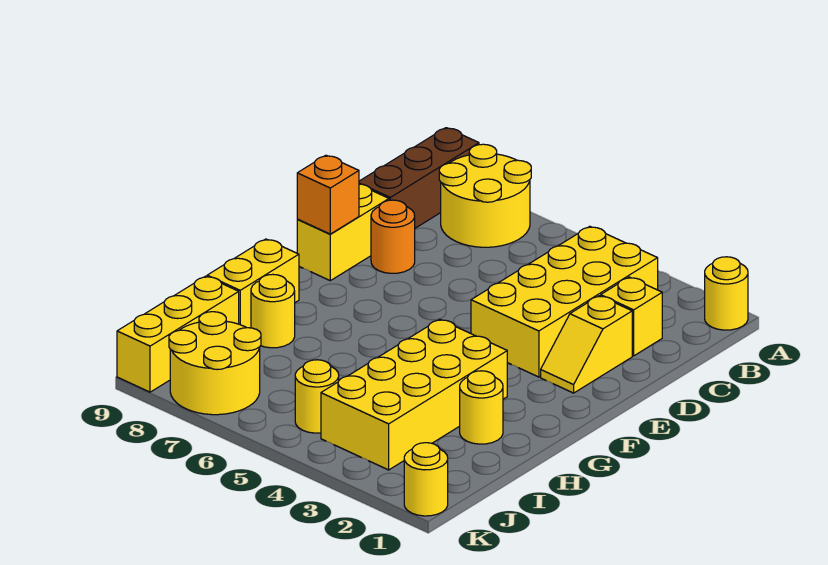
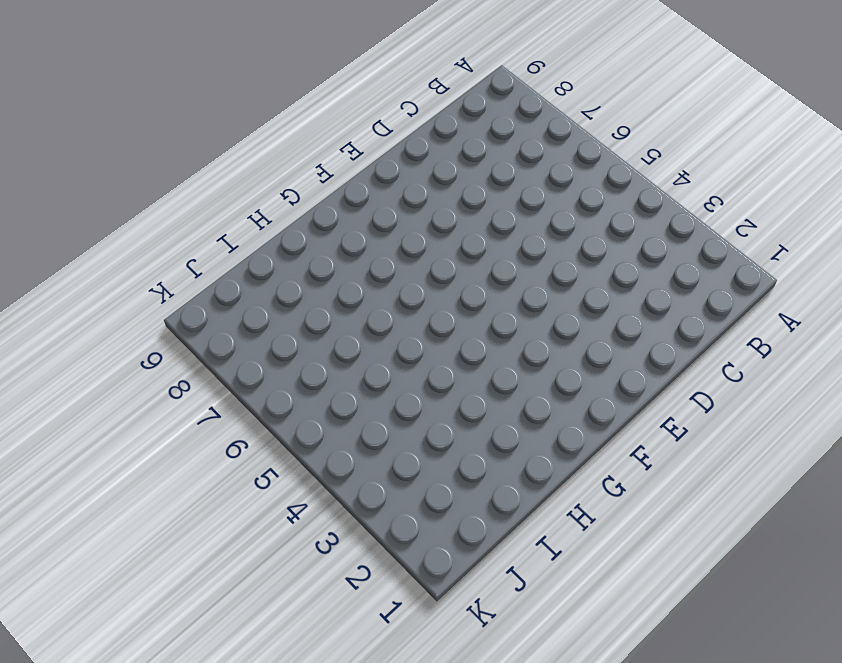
none -> yellow 1x1 round brick [705,257,748,330]
none -> yellow 2x2 round brick [439,144,531,247]
none -> brown 1x3 brick [359,128,479,228]

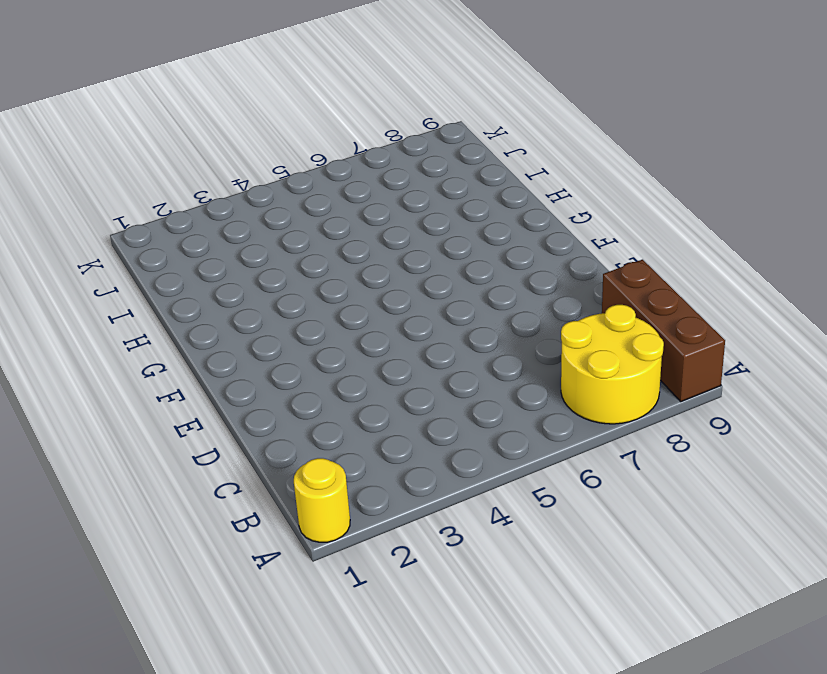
none -> yellow 2x4 brick [471,226,658,377]
none -> yellow 1x1 brick [601,277,662,356]
none -> yellow 1x2 slope [541,296,632,393]

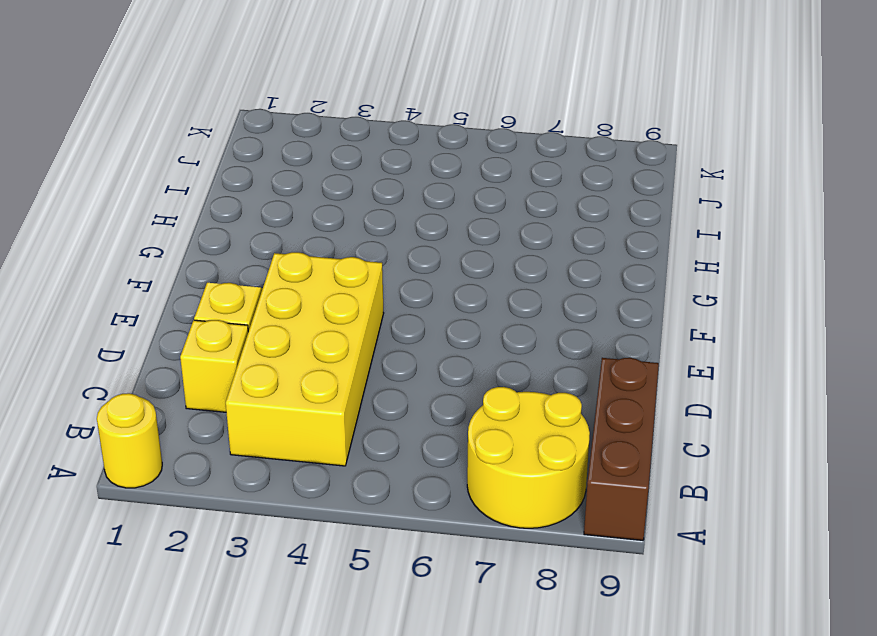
none -> orange 1x1 round brick [371,200,415,273]
none -> yellow 1x2 brick [297,184,389,281]
none -> yellow 2x4 brick [321,319,507,470]

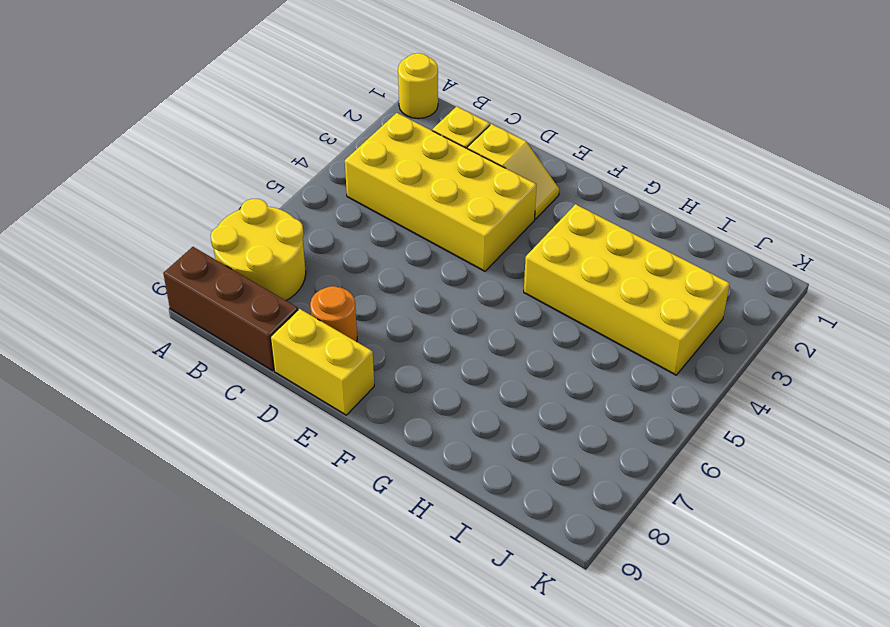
none -> yellow 1x2 brick [207,239,299,328]
none -> yellow 1x1 round brick [460,371,503,444]
none -> yellow 1x1 round brick [251,274,295,348]

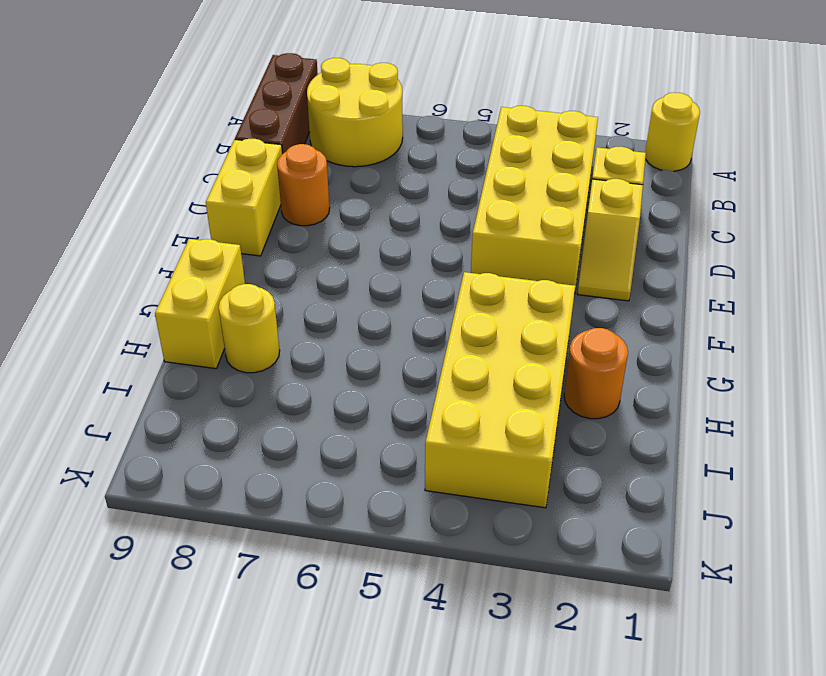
orange 1x1 round brick [564,328,628,419] -> yellow 1x1 round brick [460,371,503,444]
none -> yellow 1x3 brick [117,276,239,392]
none -> yellow 1x1 round brick [295,360,339,433]
none -> yellow 2x2 round brick [169,312,261,415]

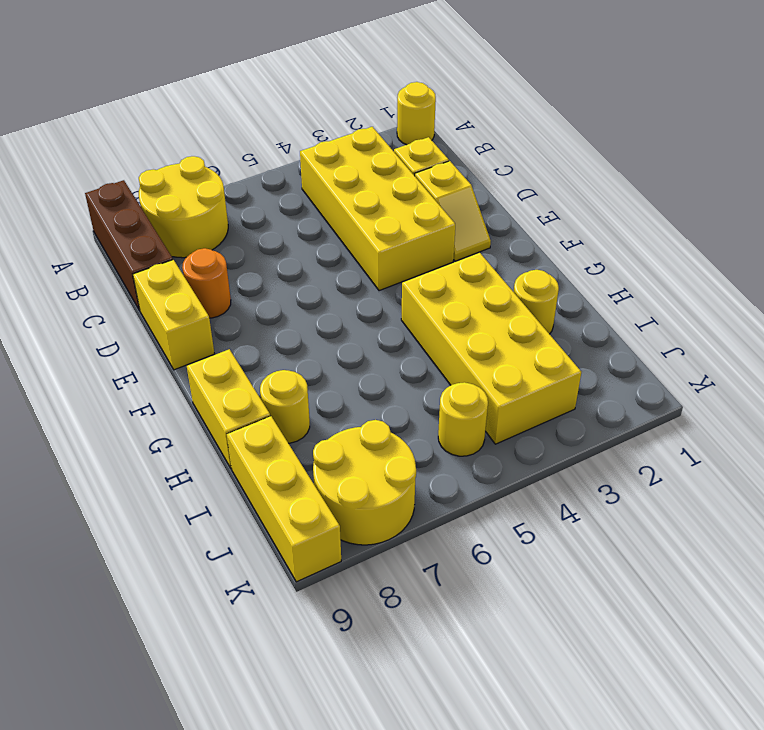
none -> yellow 1x1 round brick [404,443,448,516]
none -> orange 1x1 brick [297,155,359,234]

